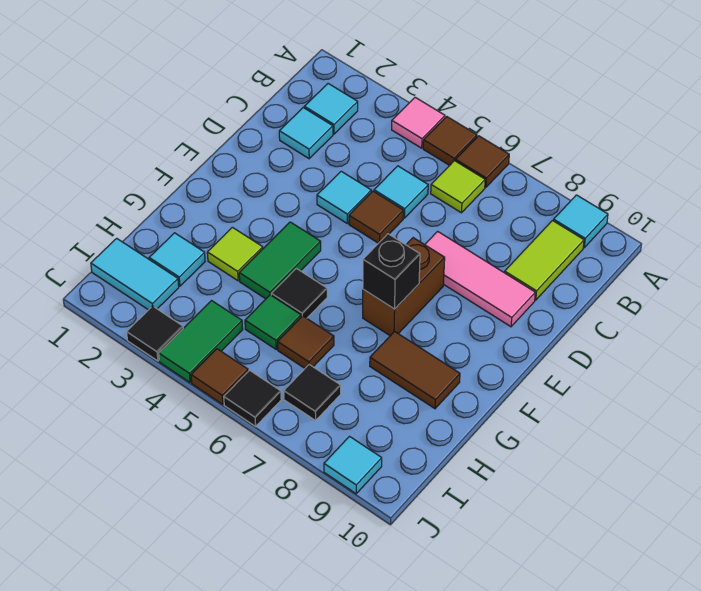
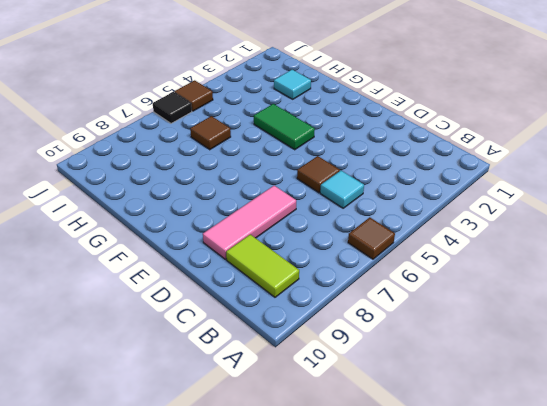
none -> pink 1x1 tile [392,97,445,148]
none -> brown 1x1 tile [423,117,477,165]
none -> cyan 1x1 tile [553,195,608,248]

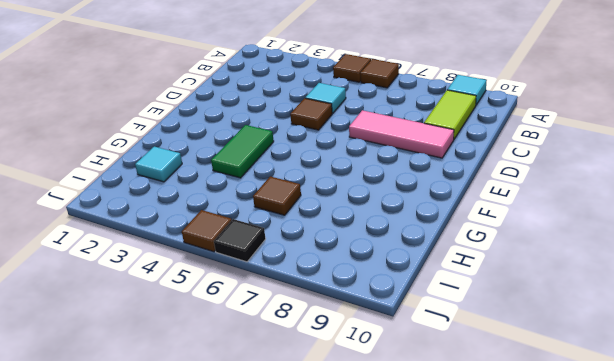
none -> pink 1x1 tile [392,97,445,148]
none -> cyan 1x1 tile [304,84,358,134]
none -> lime 1x1 tile [431,161,485,213]

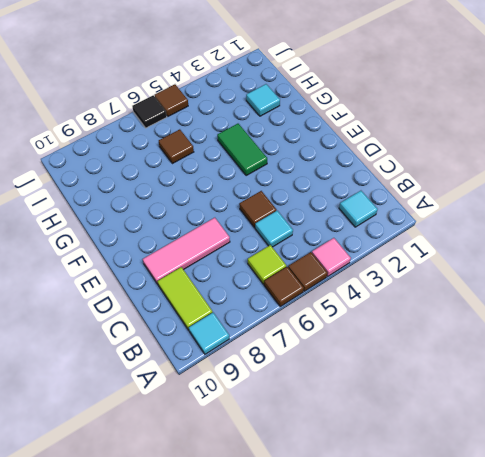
none -> cyan 1x1 tile [279,108,333,159]
none -> cyan 1x1 tile [317,171,371,223]
none -> brown 1x2 brick [363,238,445,336]

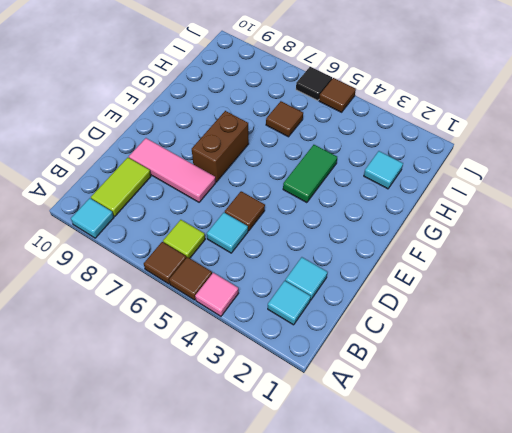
none -> cyan 1x1 tile [317,171,371,223]
none -> lime 1x1 tile [207,227,263,281]
none -> black 1x1 tile [271,268,327,318]

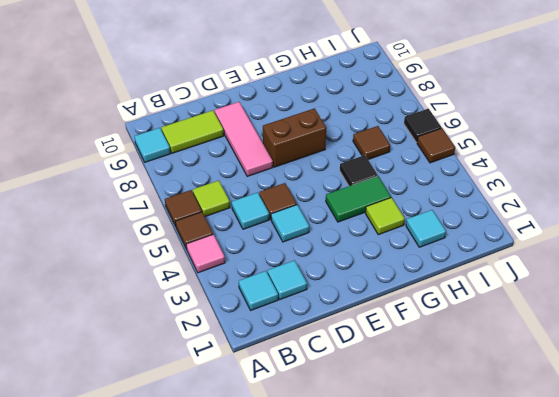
none -> brown 1x2 tile [370,332,460,409]
none -> green 1x1 tile [245,295,301,349]
none -> cyan 1x2 tile [91,238,179,310]

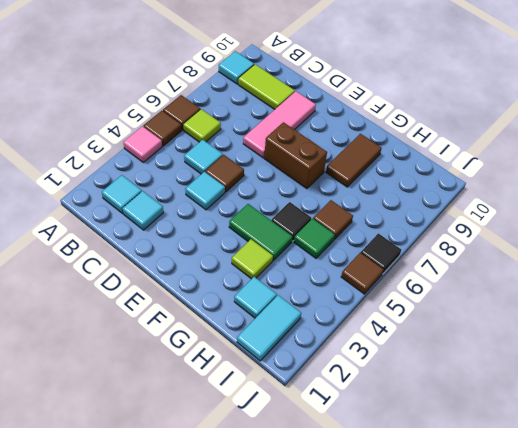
none -> green 1x2 tile [159,301,243,382]
none -> black 1x1 tile [284,365,341,420]
none -> black 1x1 tile [127,306,183,361]

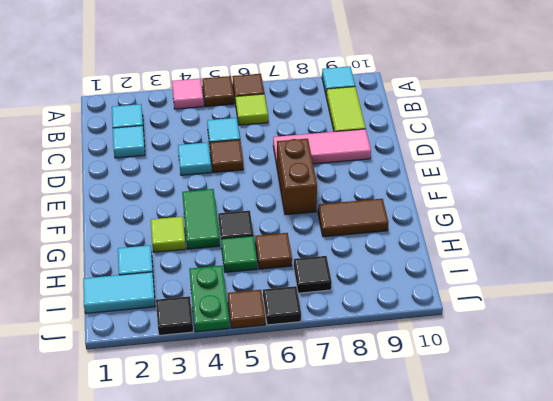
green 1x2 plate [189,266,229,332] -> green 1x2 tile [159,301,243,382]
none -> cyan 1x1 tile [324,437,382,494]
none -> black 1x1 brick [363,234,420,309]

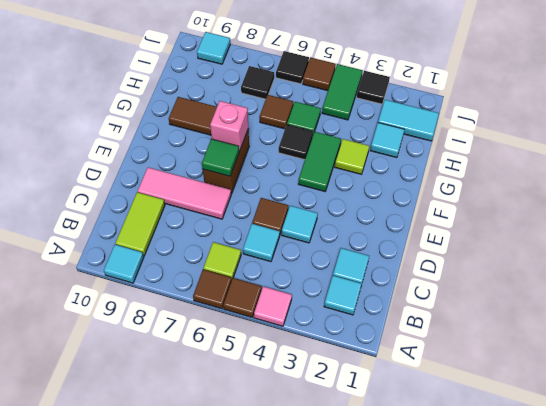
green 1x1 tile [202,139,239,176] -> none
pink 1x1 brick [210,101,248,151] -> black 1x1 brick [363,234,420,309]

